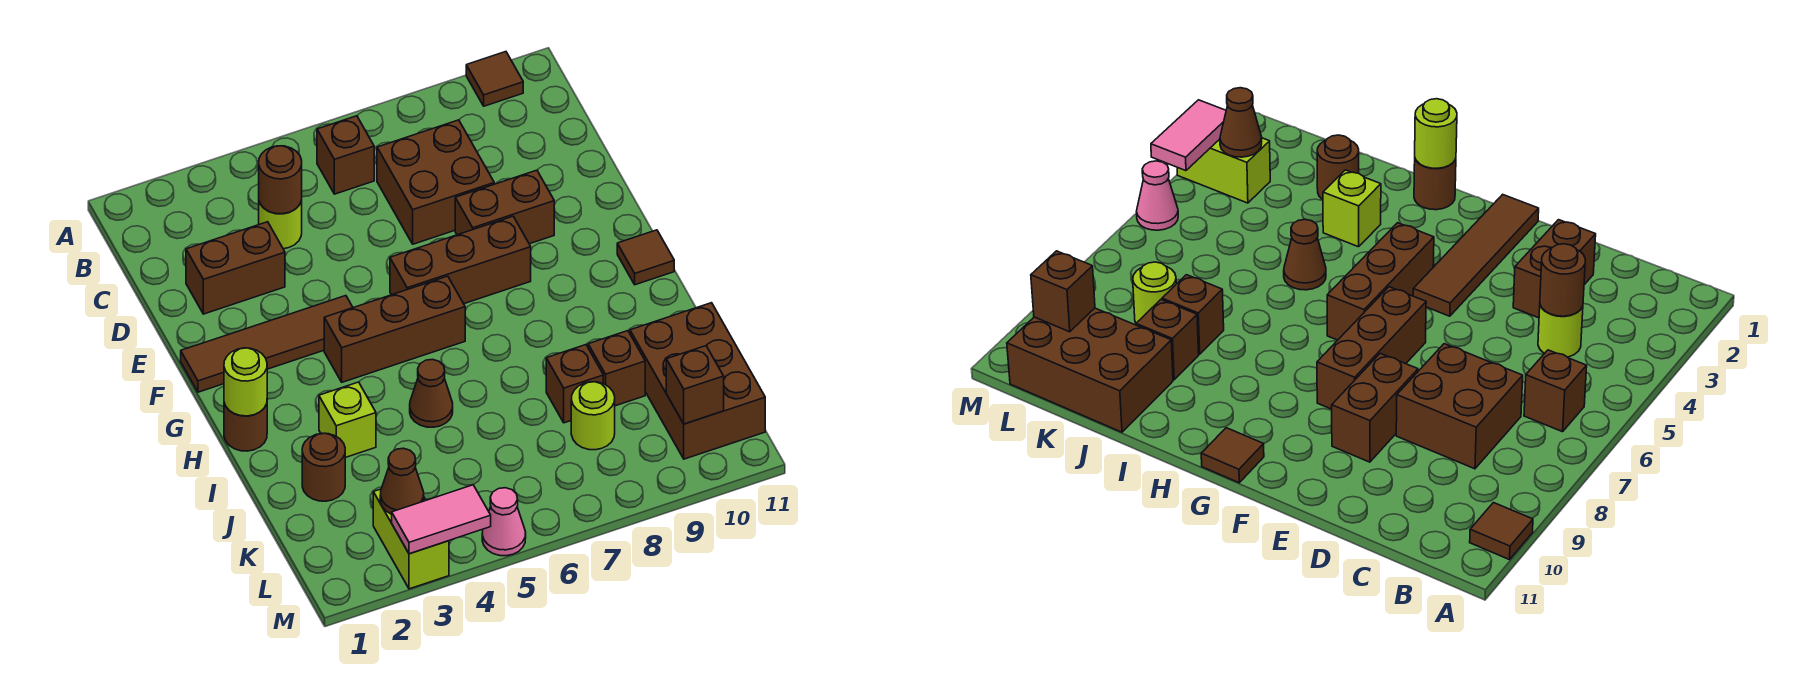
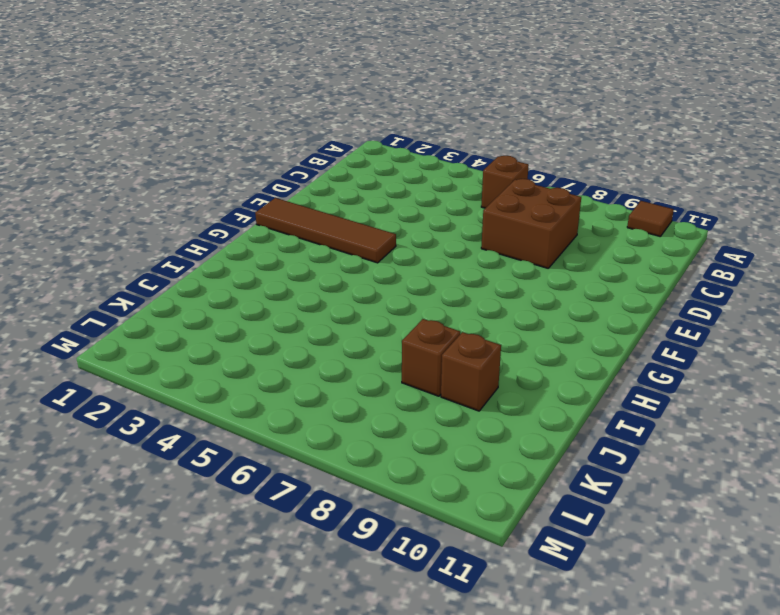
none -> lime 1x1 round brick [259,200,302,249]
none -> brown 1x2 brick [186,222,285,314]
none -> brown 1x2 brick [455,170,554,244]

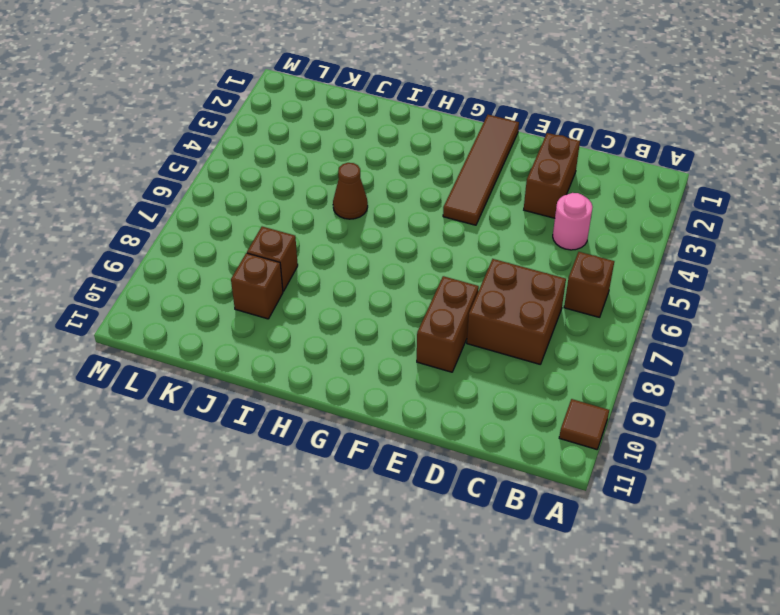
pink 1x1 round brick [553,193,593,250] -> lime 1x1 round brick [259,200,302,249]
none -> brown 1x3 brick [390,216,531,304]
none -> brown 1x3 brick [324,276,465,382]
none -> brown 1x1 tile [617,230,674,285]

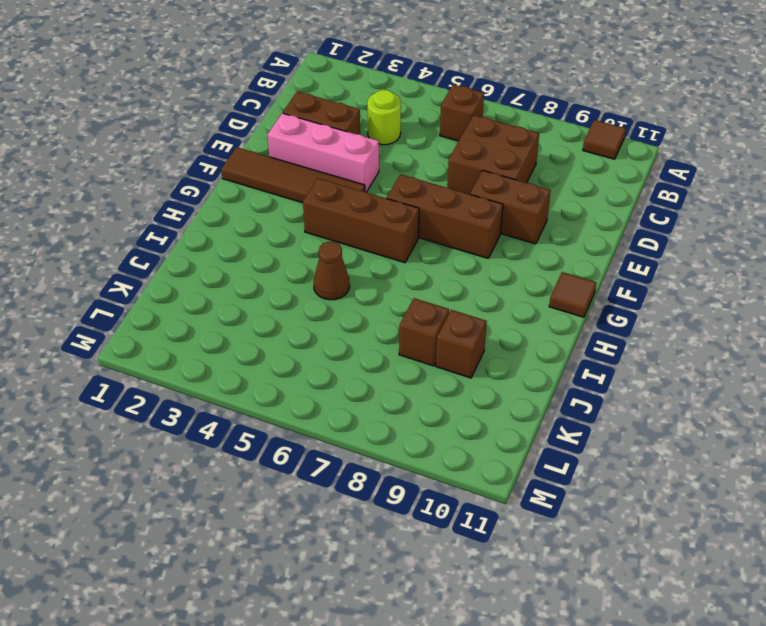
pink 1x3 brick [268,113,379,192] -> none
none -> brown 1x1 round brick [224,403,267,451]
none -> lime 1x1 brick [319,382,376,458]
none -> brown 1x1 round brick [302,433,345,501]

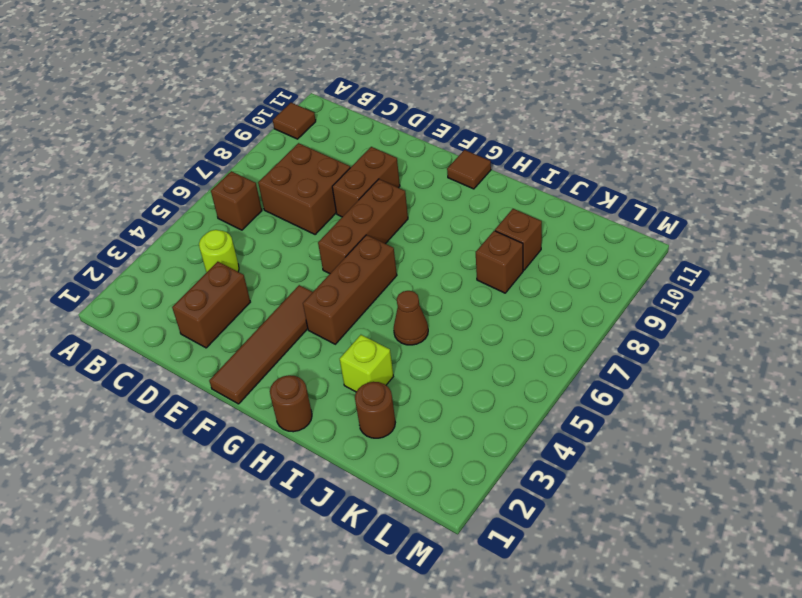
none -> brown 2x3 brick [630,303,765,459]
none -> lime 1x1 round brick [571,382,615,450]
none -> lime 1x2 brick [373,489,449,589]

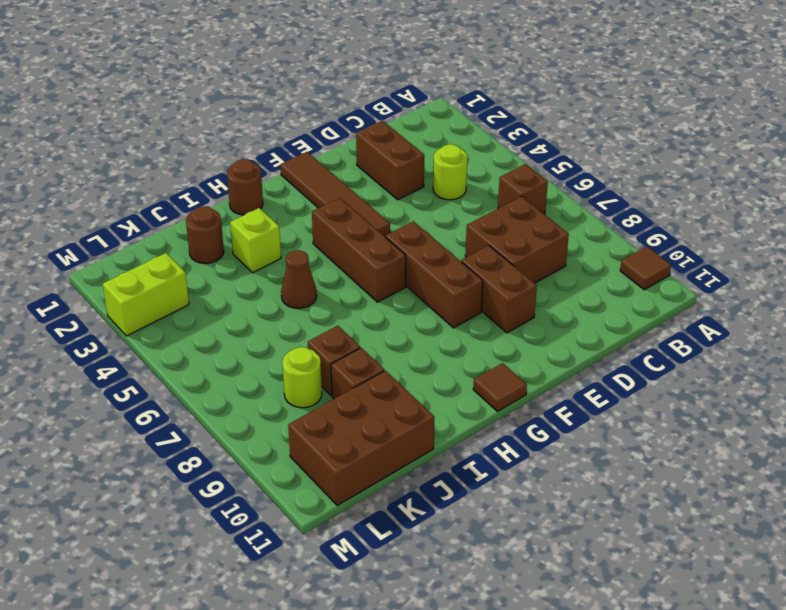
none -> pink 1x1 cone [482,488,526,556]
none -> brown 1x1 round brick [259,146,302,214]
none -> lime 1x1 round brick [224,348,267,416]

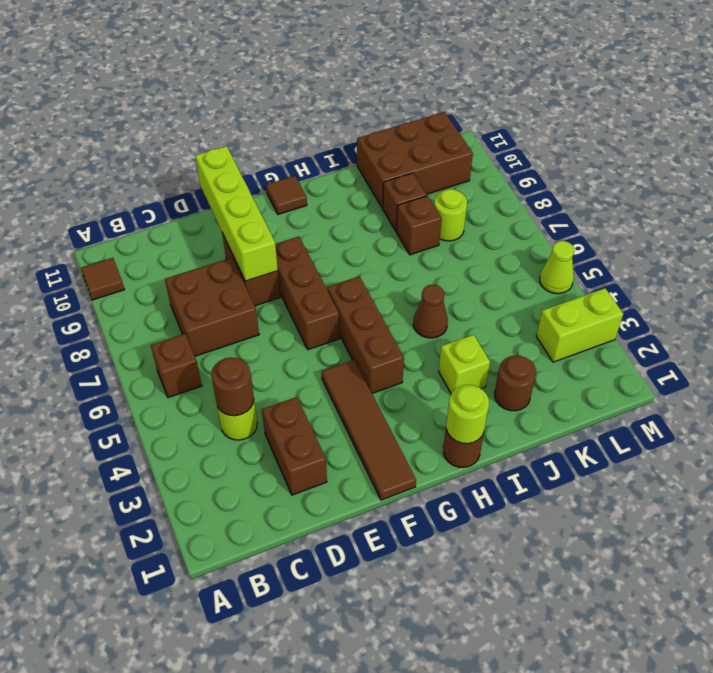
lime 1x4 brick [195,146,278,281] -> none
lime 1x1 cone [540,241,574,294] -> pink 1x1 cone [482,488,526,556]
none -> brown 1x1 cone [380,448,424,514]
none -> brown 1x1 brick [666,346,724,424]
none -> pink 1x2 tile [392,485,491,554]

